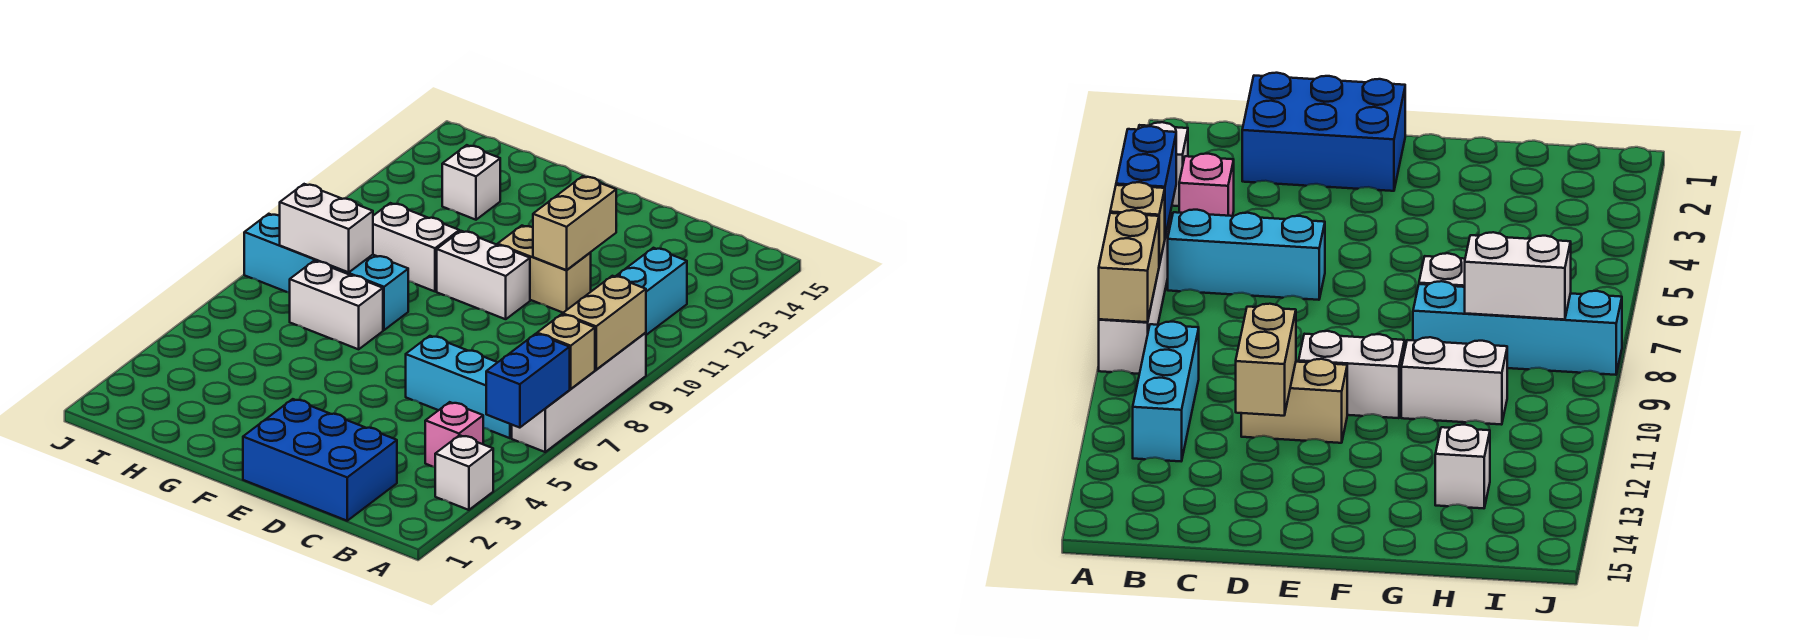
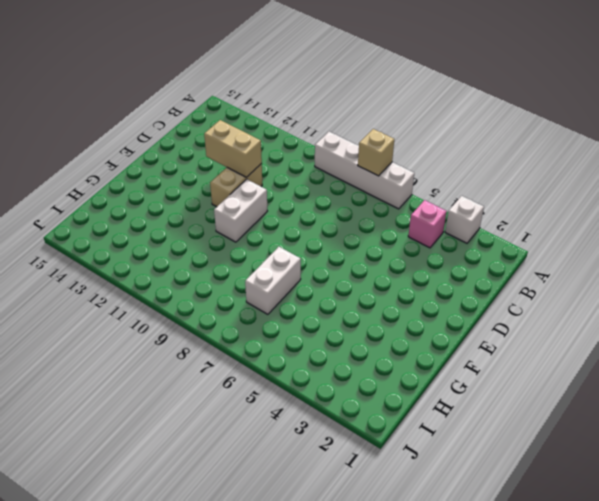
none -> cyan 1x3 brick [406,336,512,438]
none -> cyan 1x3 brick [615,248,687,335]
none -> blue 2x3 brick [243,399,397,521]

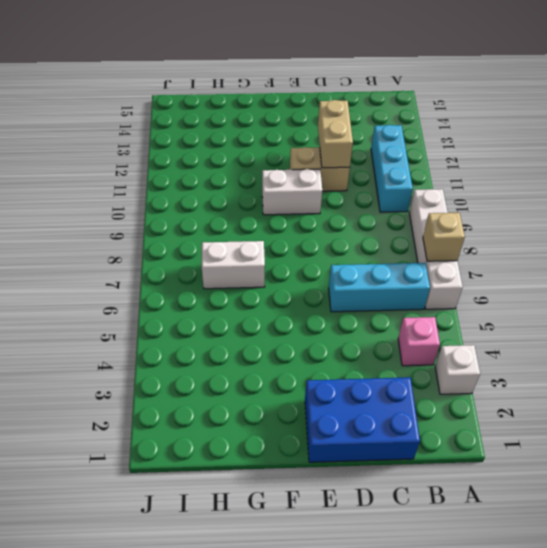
none -> cyan 1x4 brick [244,214,408,330]
none -> white 1x2 brick [373,203,459,291]
none -> white 1x1 brick [442,145,500,220]

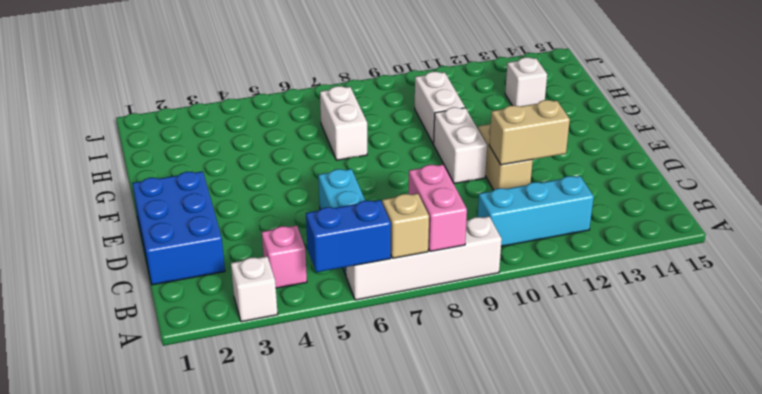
pink 1x2 brick [408,165,467,251] -> tan 1x2 brick [563,276,646,370]
none -> cyan 1x4 brick [244,214,408,330]
none -> white 1x2 brick [280,184,373,272]

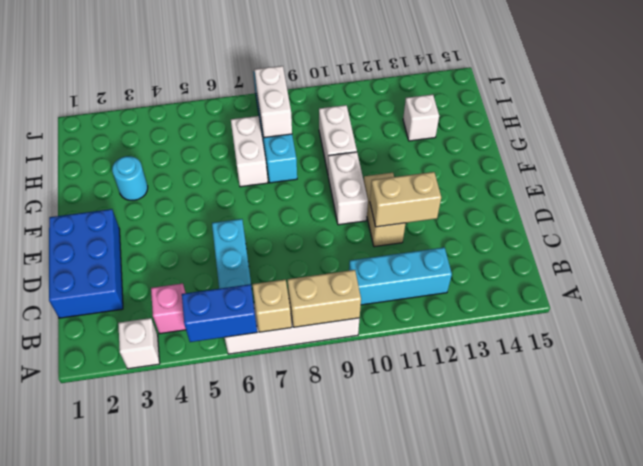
cyan 1x1 round brick [112,156,148,200] -> none

